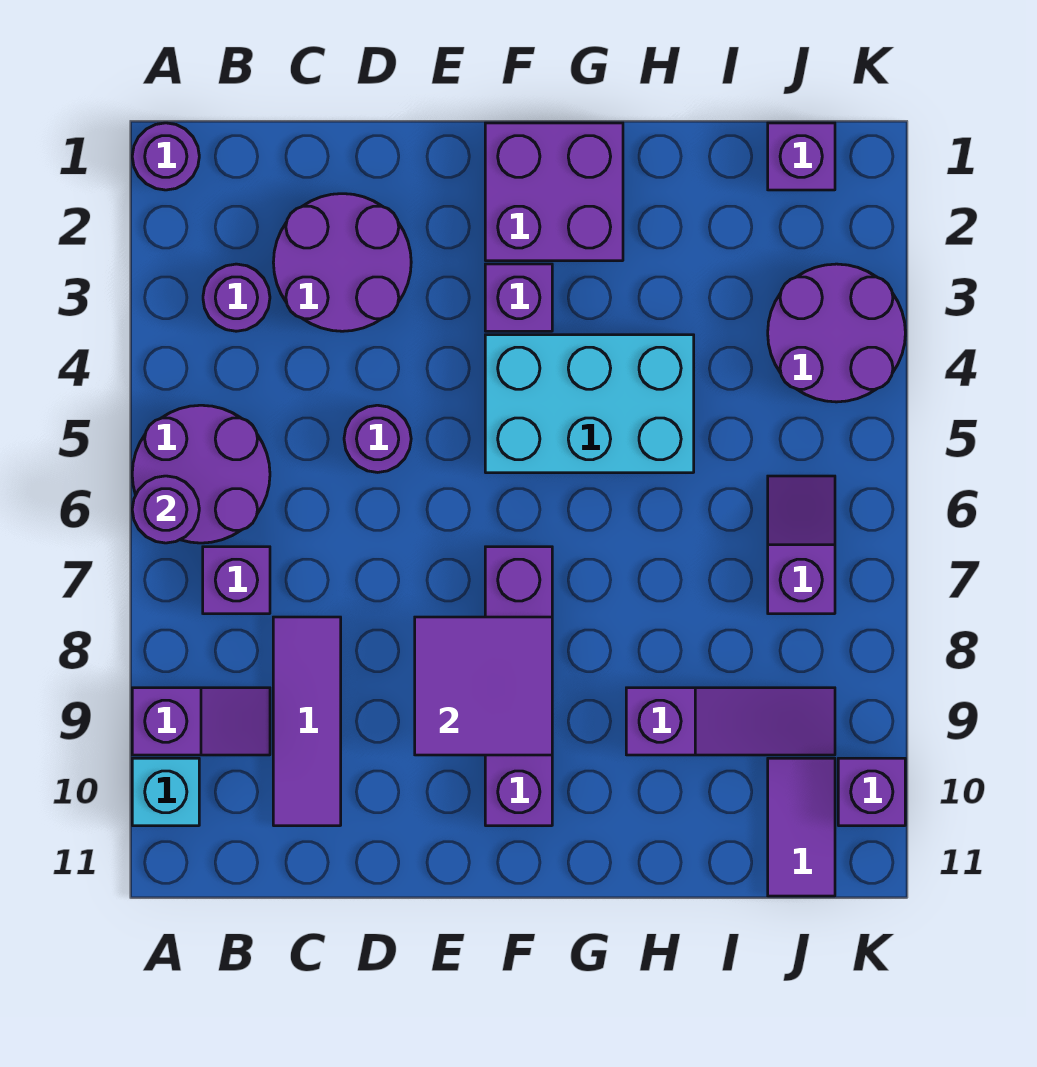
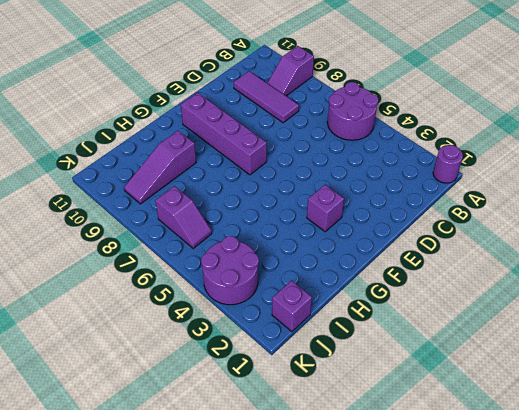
none -> cyan 1x1 brick [132,758,199,826]
none -> purple 1x1 round brick [203,264,270,331]
none -> purple 1x1 brick [203,547,270,614]

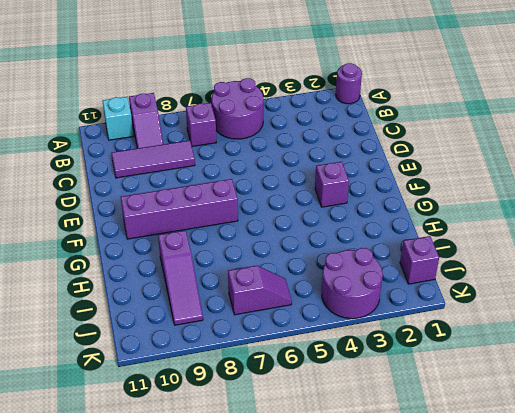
none -> purple 1x1 round brick [203,264,270,331]
none -> purple 2x2 round brick [273,194,411,331]
none -> purple 1x1 round brick [344,405,411,472]

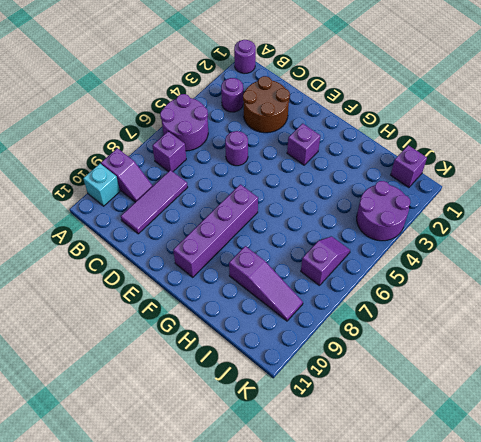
brown 2x2 round brick [243,76,290,133] -> purple 2x2 round brick [273,194,411,331]
none -> purple 2x2 brick [485,123,623,261]
none -> cyan 2x3 brick [485,335,694,473]
none -> purple 1x2 tile [768,758,835,896]

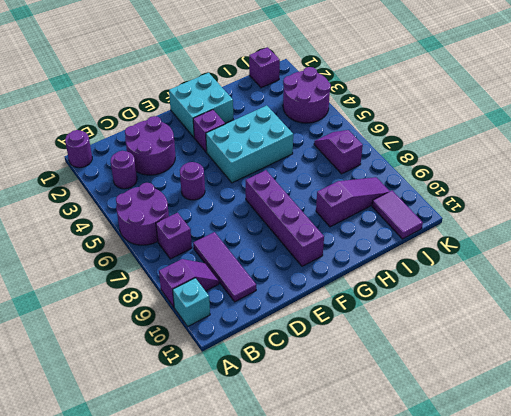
cyan 2x2 brick [169,73,233,137] -> purple 2x2 brick [485,123,623,261]
none -> purple 1x1 brick [838,758,905,826]
none -> purple 1x1 round brick [132,476,199,543]
none -> purple 2x2 tile [415,617,552,755]

